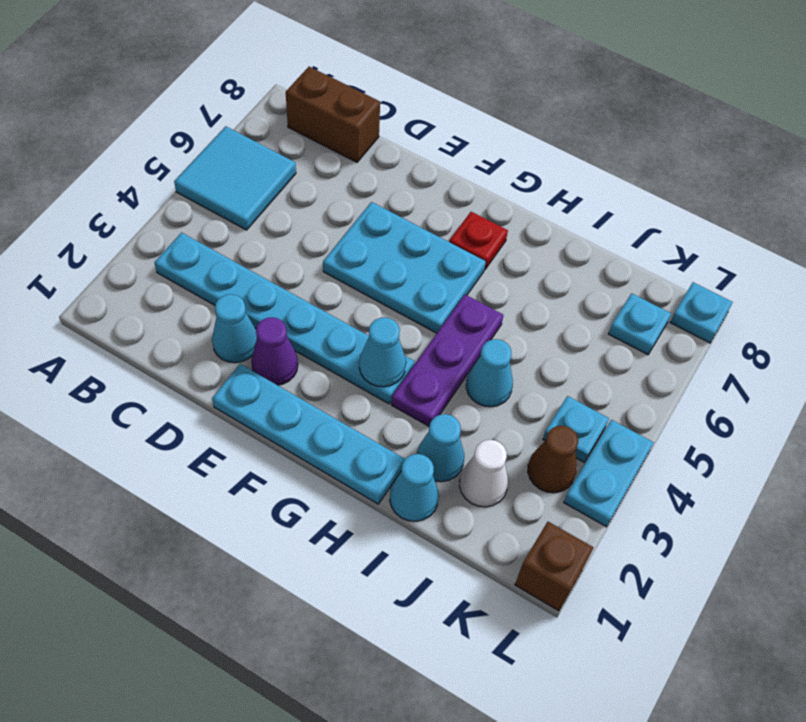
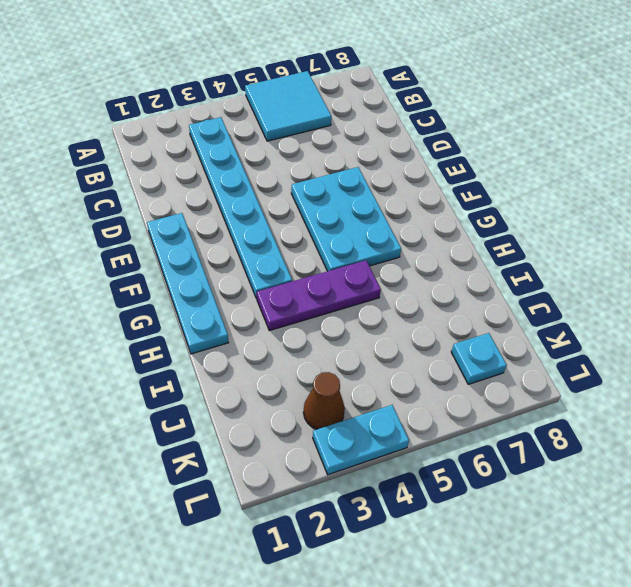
none -> brown 1x2 brick [286,67,380,162]
none -> cyan 1x1 cone [212,294,257,363]
none -> purple 1x1 cone [251,317,298,385]

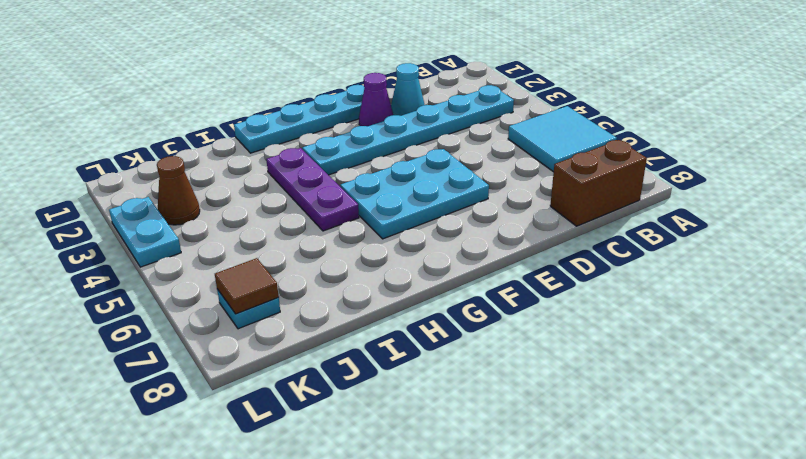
brown 1x1 tile [215,258,279,314] -> none
none -> red 1x1 plate [449,212,508,270]
none -> cyan 1x1 cone [390,454,439,521]
none -> cyan 1x1 cone [417,414,464,482]

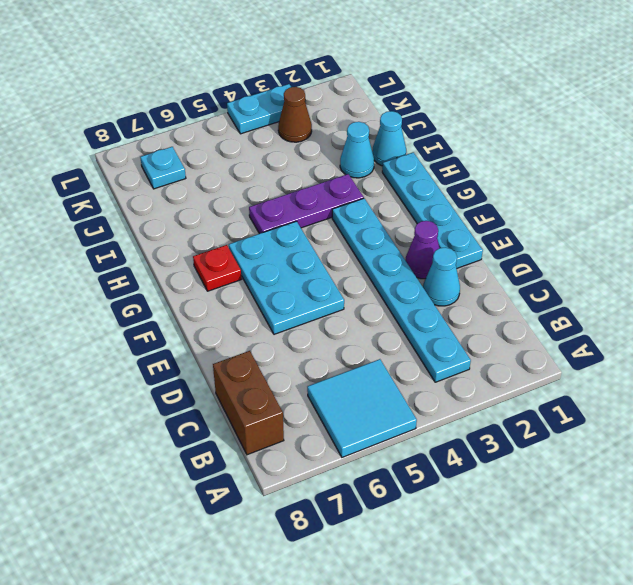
none -> cyan 1x1 cone [466,339,513,407]
none -> white 1x1 cone [459,440,508,507]
none -> cyan 1x1 plate [543,396,609,462]

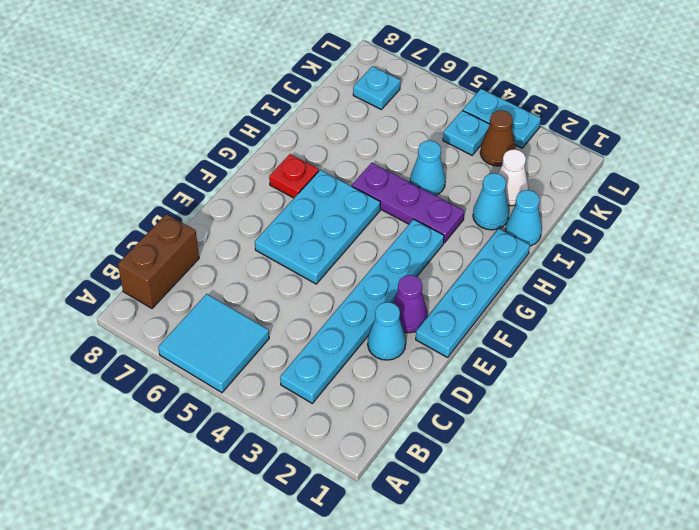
none -> brown 1x1 brick [515,522,594,611]
none -> cyan 1x1 plate [670,282,733,343]
none -> cyan 1x1 cone [359,317,406,387]

